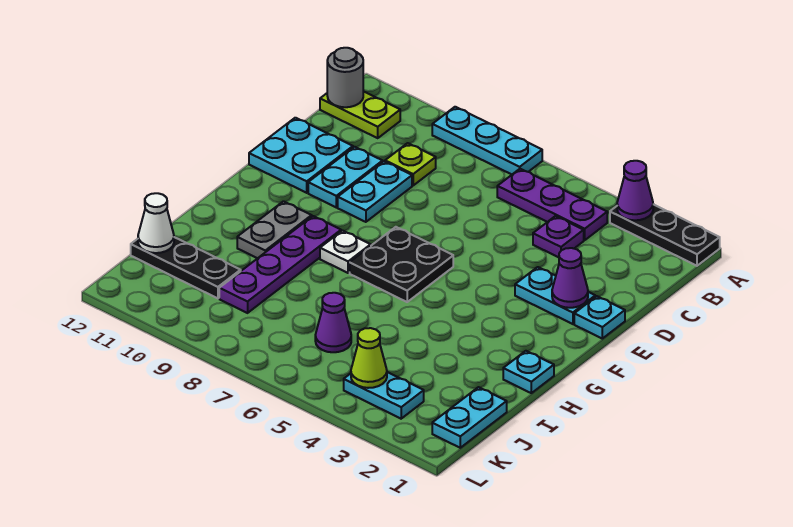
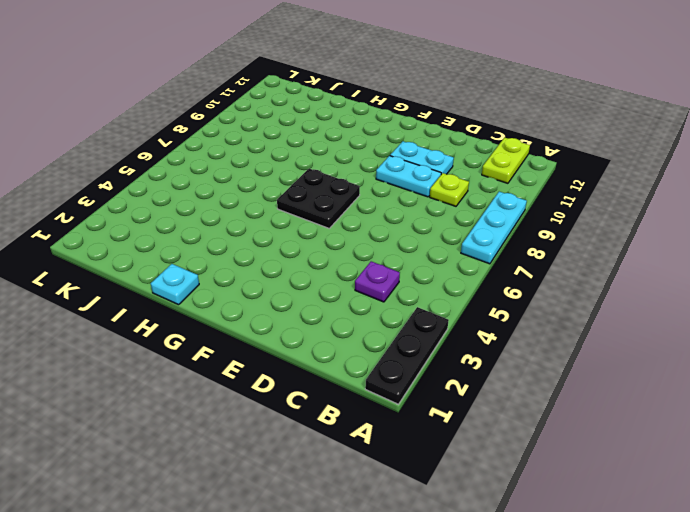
none -> purple 1x3 plate [497,169,607,240]
none -> cyan 2x2 plate [249,118,353,193]
none -> cyan 1x1 plate [574,296,625,339]

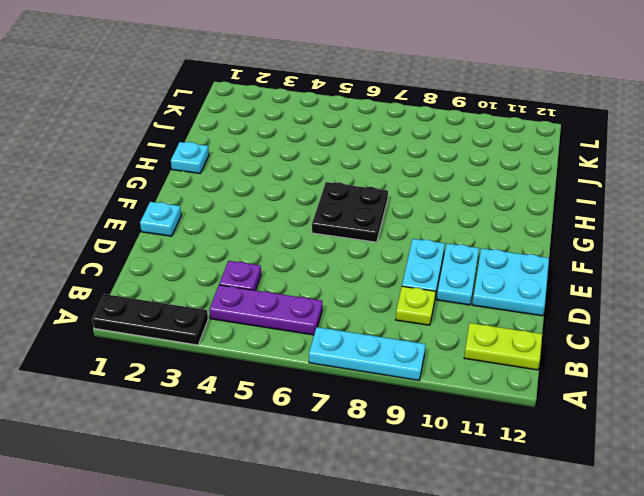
none -> cyan 1x2 plate [515,267,595,324]
none -> white 1x1 plate [320,231,371,273]
none -> purple 1x4 plate [219,216,341,313]

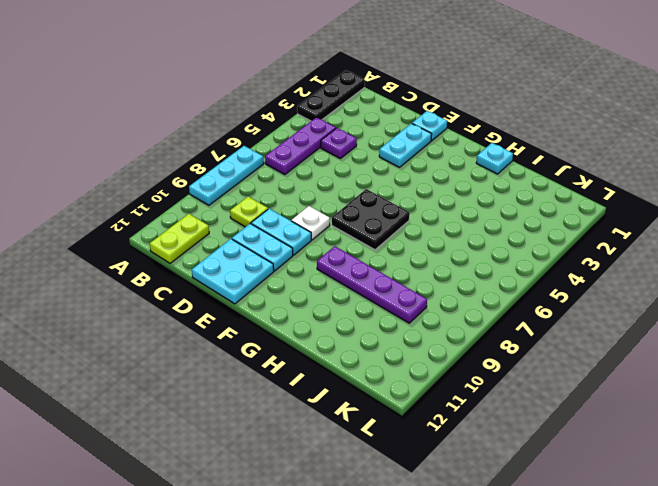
white 1x1 plate [291,206,330,240] -> white 1x1 plate moved to [320,231,371,273]
none -> grey 1x2 plate [237,201,312,258]
none -> cyan 1x2 plate [432,387,507,448]
none -> purple 1x1 cone [315,293,351,352]

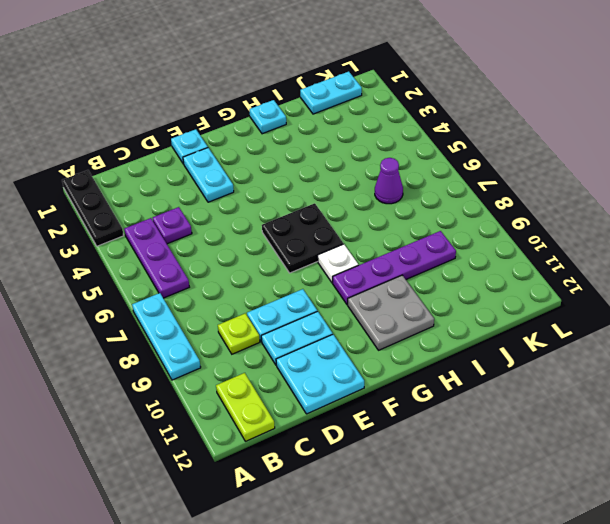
grey 2x2 plate [348,275,434,350] -> grey 1x2 plate [237,201,312,258]
none -> black 1x3 plate [131,237,241,298]
none -> cyan 1x2 plate [344,372,424,419]
none -> purple 1x1 cone [617,161,653,220]

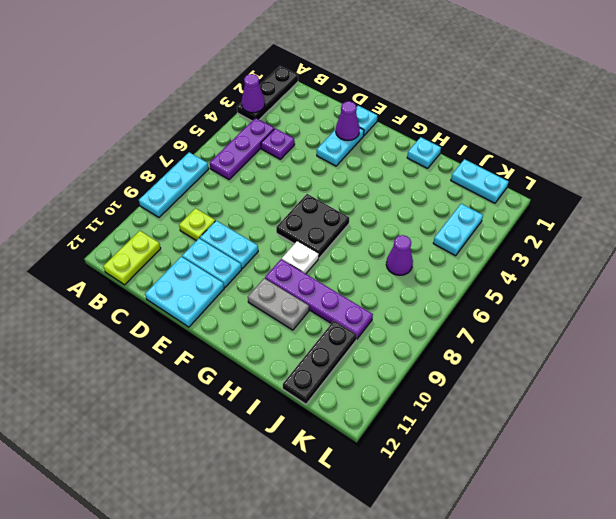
none -> grey 1x1 round brick [327,48,363,107]
none -> white 1x1 cone [138,193,174,253]
none -> lime 1x1 cone [351,328,387,388]

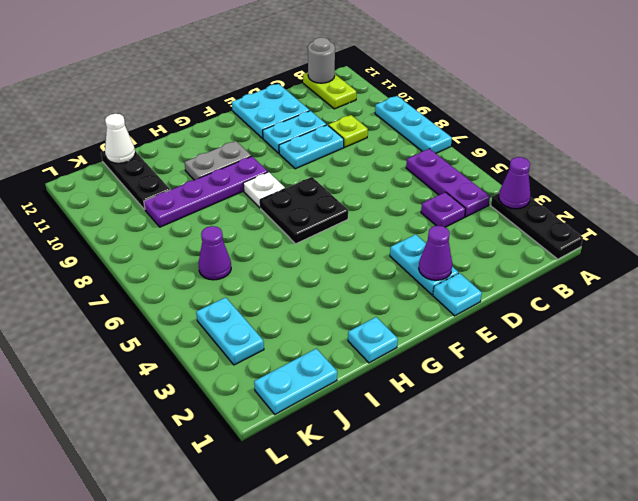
none -> lime 1x1 cone [351,328,387,388]

